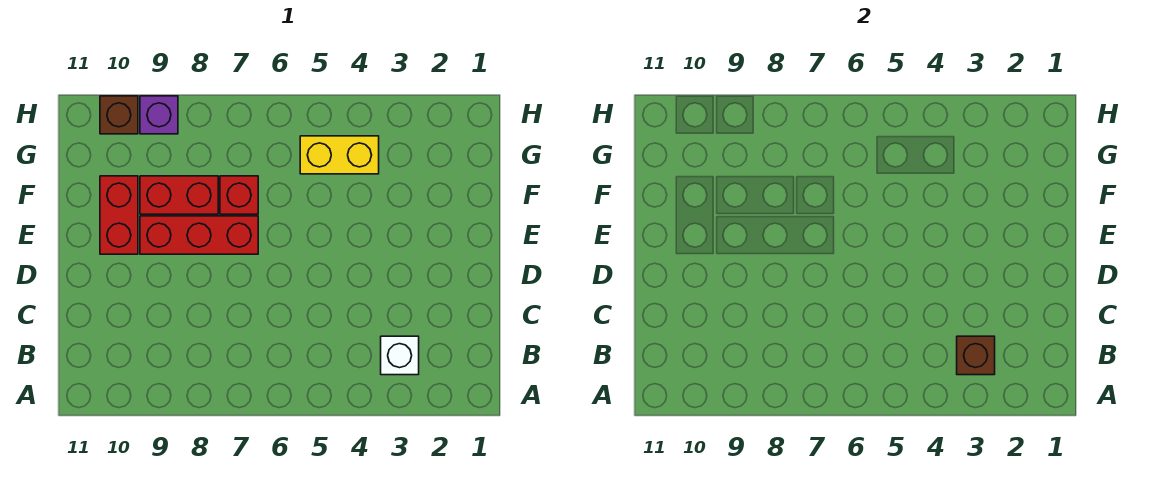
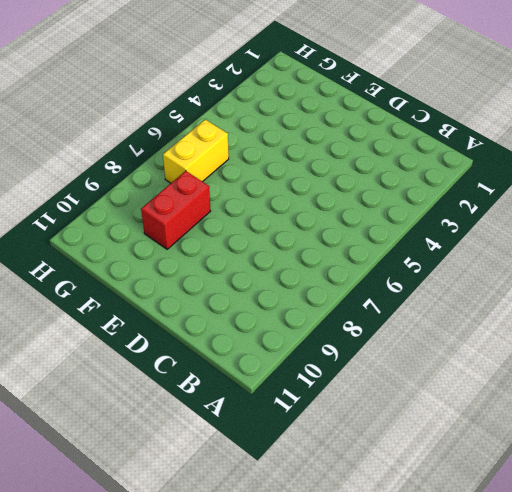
yellow 1x2 brick [163,120,229,183] -> yellow 1x2 brick moved to [300,136,379,174]
none -> white 1x1 brick [381,336,419,375]
none -> red 1x3 brick [140,216,258,254]

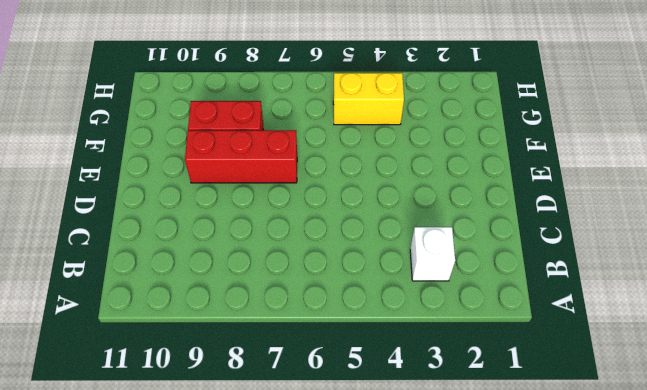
none -> red 1x2 brick [100,176,138,254]
none -> red 1x1 brick [220,176,258,214]

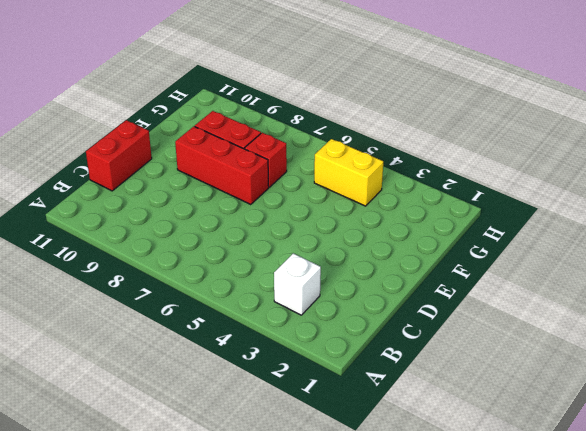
red 1x2 brick [86,120,152,191] -> red 1x2 brick moved to [100,176,138,254]
none -> purple 1x1 brick [140,96,178,134]
none -> brown 1x1 brick [100,96,138,134]

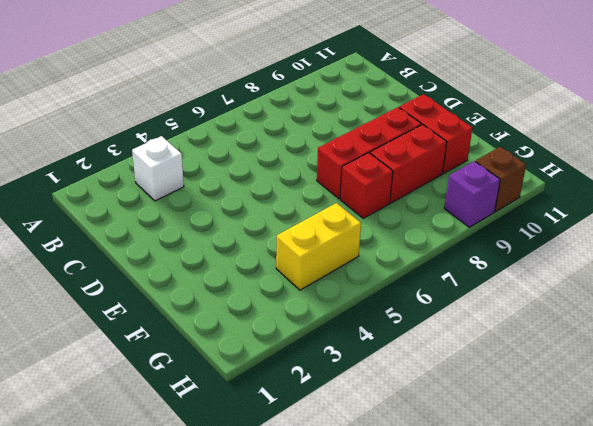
none -> brown 1x1 brick [957,336,995,375]

